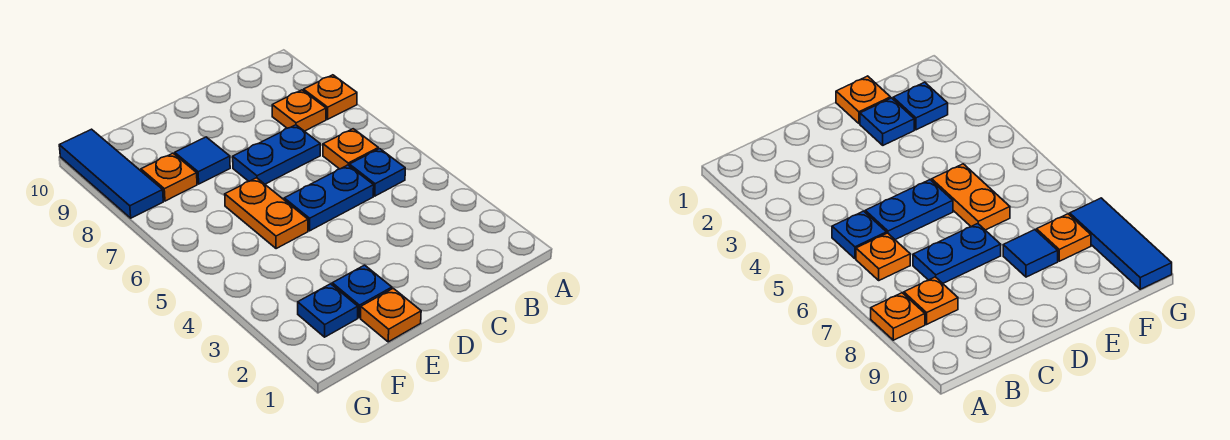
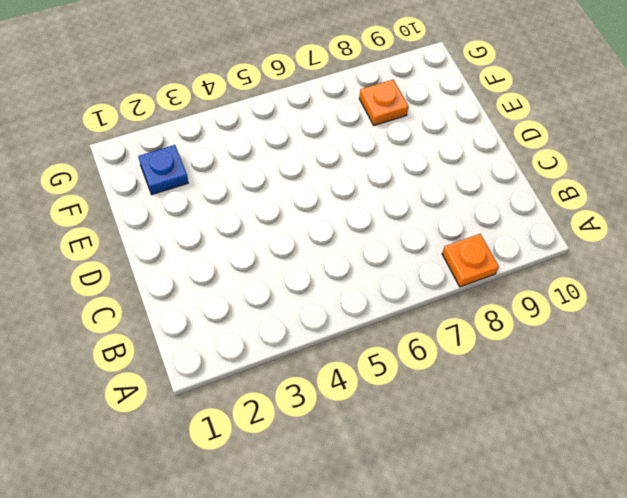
none -> blue 1x1 plate [349,149,405,196]
none -> orange 1x1 plate [323,129,378,169]
none -> orange 1x1 plate [272,90,326,131]

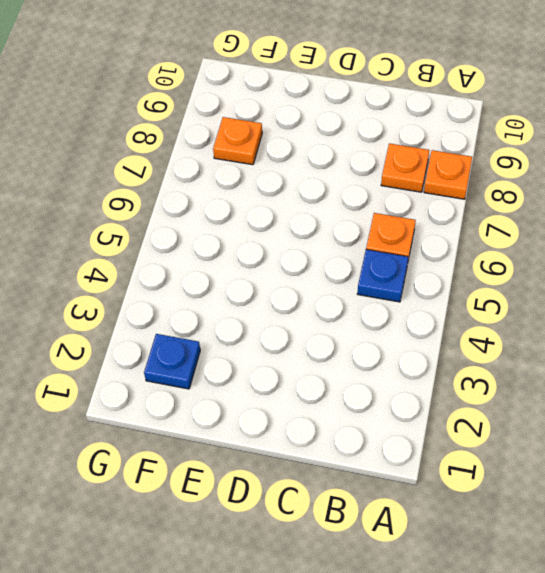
none -> blue 1x2 plate [284,165,374,231]
none -> blue 1x2 plate [233,125,320,184]
none -> orange 1x1 plate [361,288,421,342]

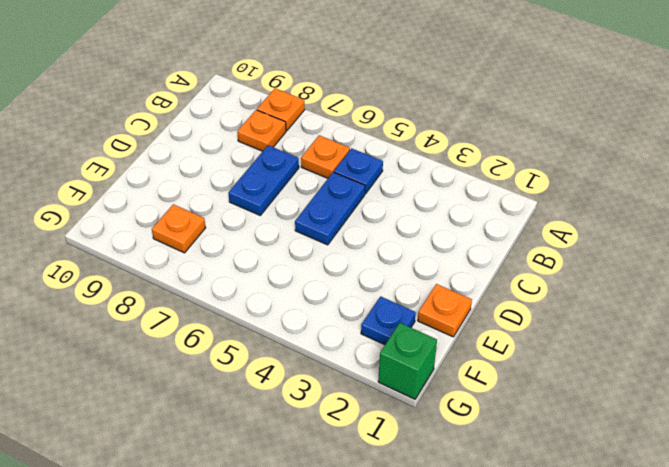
green 1x1 brick [378,323,437,399] -> none
none -> blue 1x1 plate [332,265,392,318]
none -> orange 1x2 plate [225,178,308,249]
none -> blue 1x1 tile [175,137,230,184]

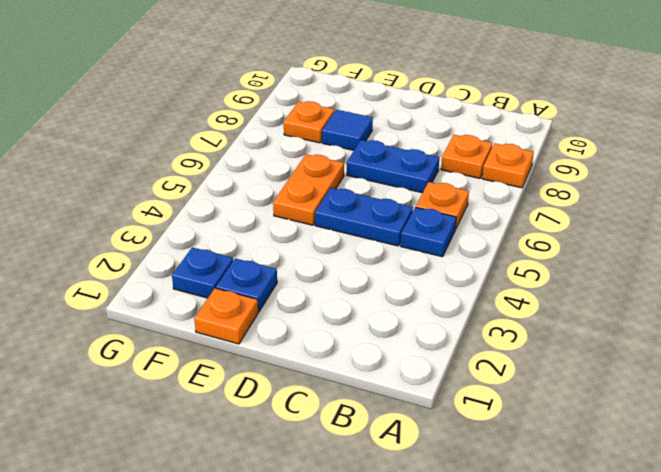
none -> blue 1x3 tile [59,129,163,218]

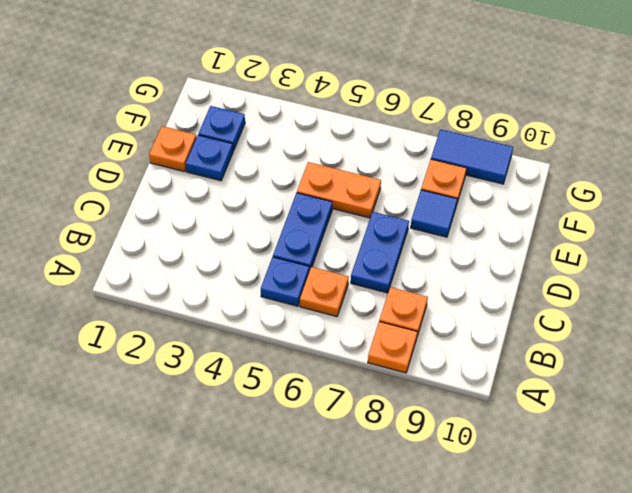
blue 1x2 tile [431,129,513,184] -> blue 1x3 tile [59,129,163,218]

